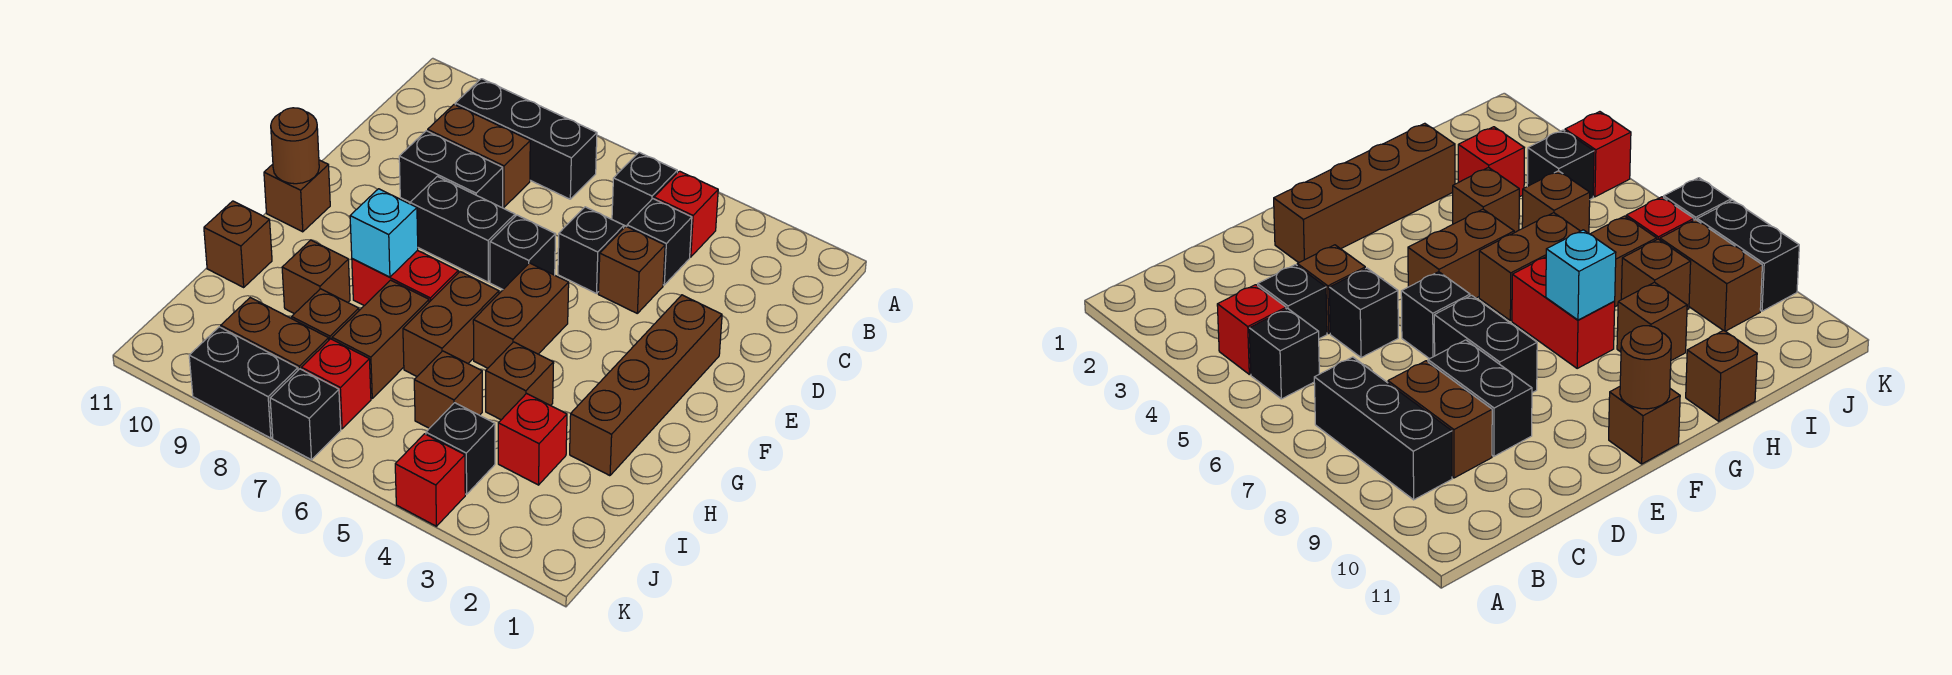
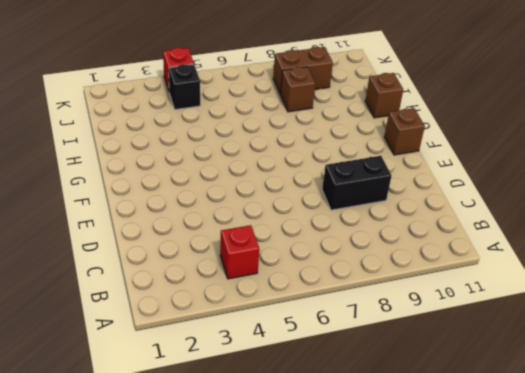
none -> black 1x1 brick [612,152,677,227]
none -> black 1x3 brick [455,79,597,199]
none -> black 1x1 brick [627,199,692,285]
none -> brown 1x2 brick [428,105,530,207]

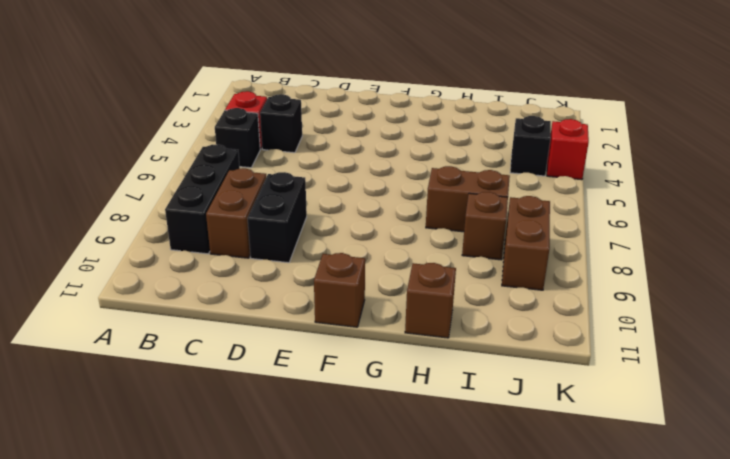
none -> brown 1x1 brick [598,227,665,313]
none -> black 1x1 brick [558,207,624,294]
none -> brown 1x4 brick [570,295,722,476]
none -> black 1x1 brick [490,215,555,289]

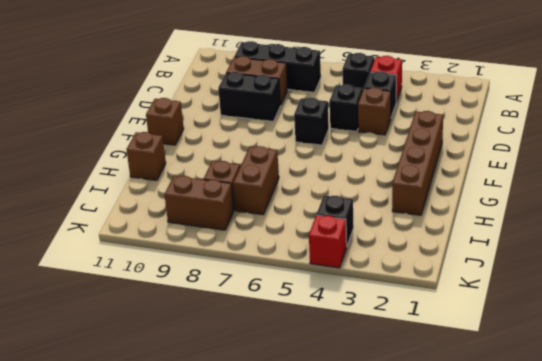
none -> black 1x2 brick [410,176,515,282]
none -> brown 1x2 brick [473,263,569,368]
none -> brown 1x2 brick [403,272,499,376]
none -> red 1x2 brick [352,250,458,306]

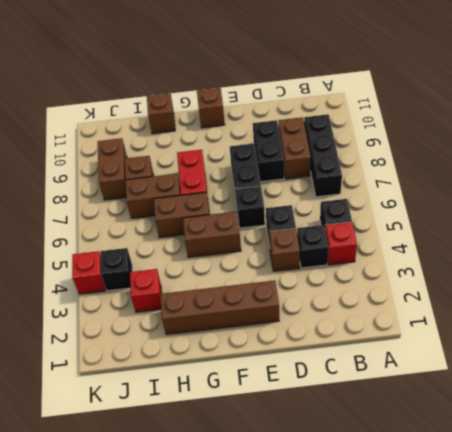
none -> brown 1x1 brick [486,342,554,420]
none -> brown 1x1 brick [282,240,350,314]
none -> brown 1x1 brick [414,351,482,428]
none -> red 1x1 brick [301,339,371,429]

